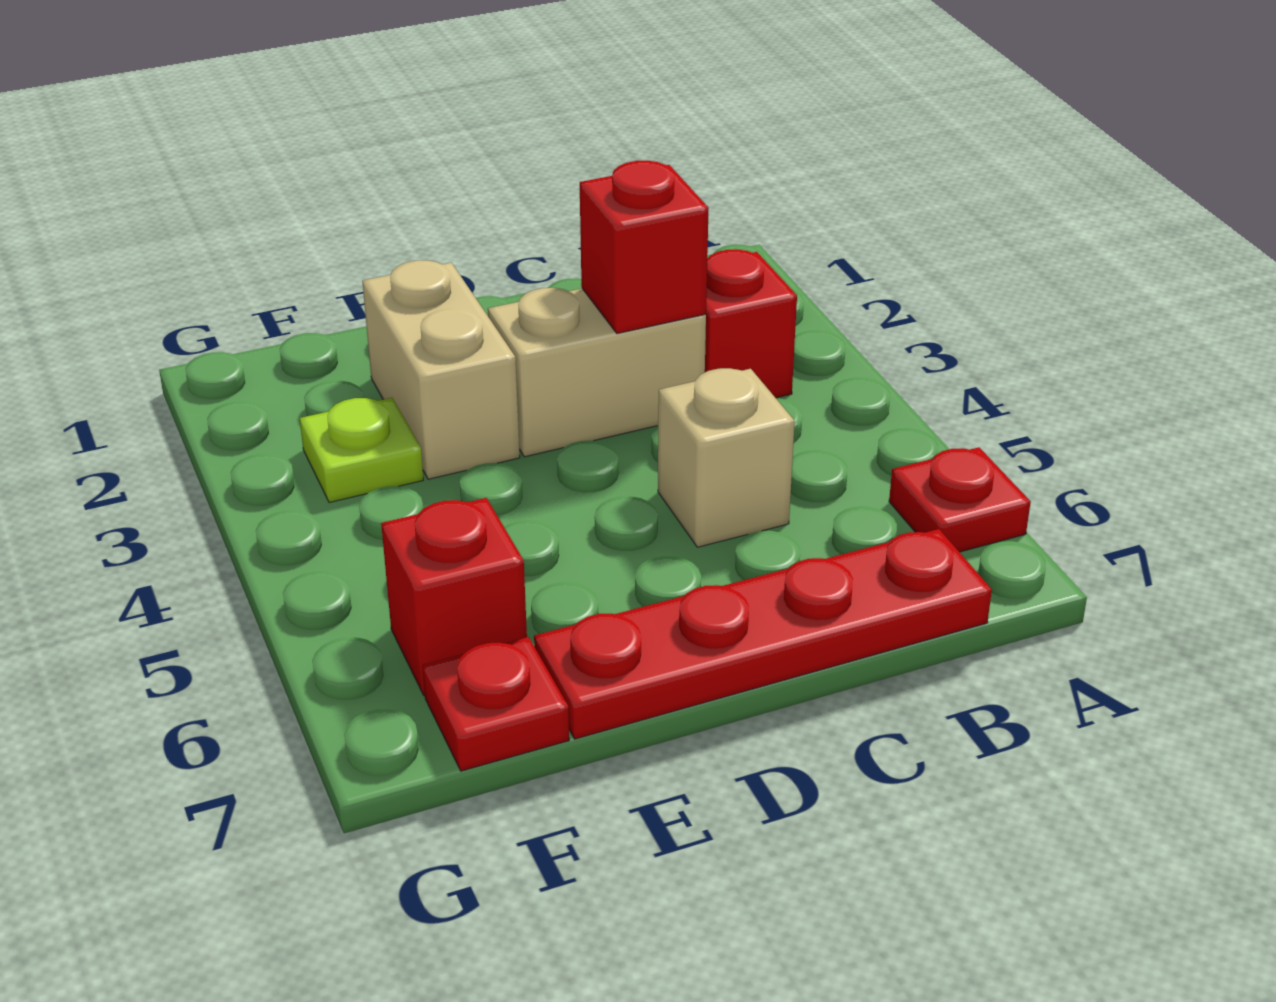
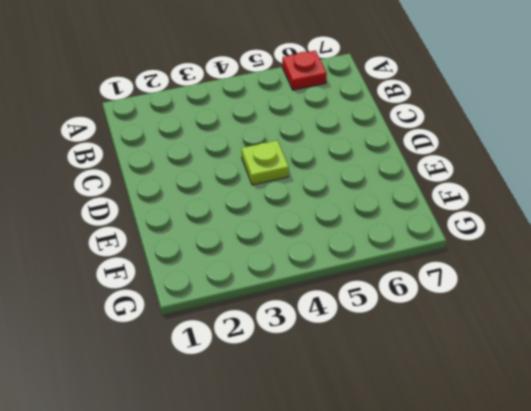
lime 1x1 plate [242,140,289,185] -> lime 1x1 plate moved to [300,398,423,502]
none -> red 1x1 brick [705,249,797,398]
none -> red 1x4 plate [534,529,992,739]

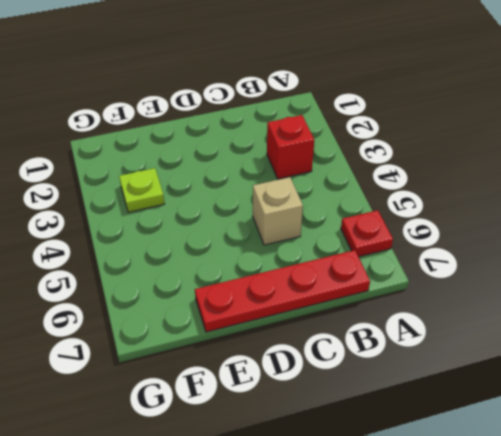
none -> tan 1x2 brick [488,288,706,457]
none -> tan 1x2 brick [362,260,520,479]

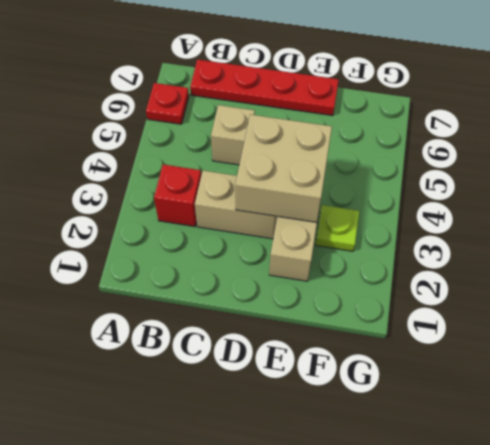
tan 2x2 brick [235,114,332,222] -> none
none -> red 1x1 brick [381,498,527,695]
none -> red 1x1 plate [423,637,569,771]

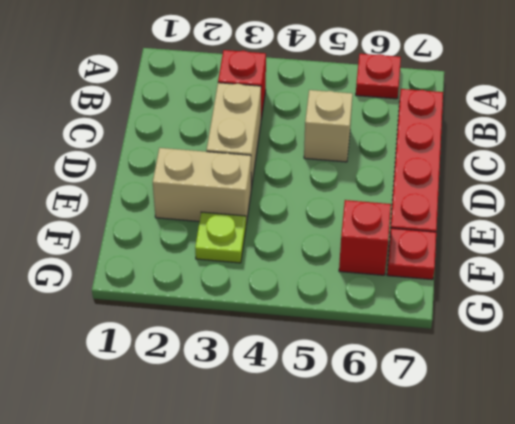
none -> red 1x1 brick [580,161,709,334]

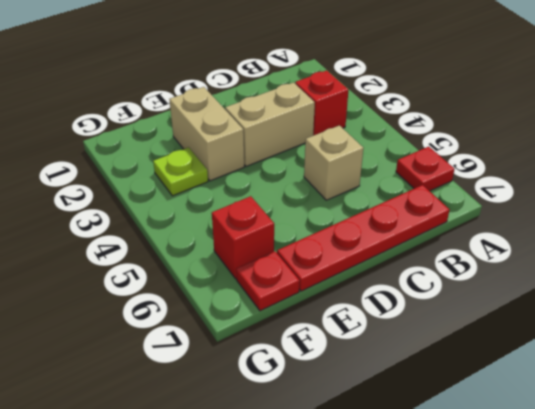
none -> red 1x1 brick [580,161,709,334]

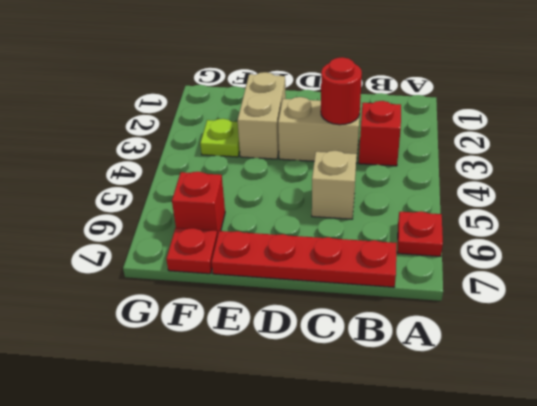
red 1x1 round brick [321,57,362,125] -> red 1x1 brick [580,161,709,334]

